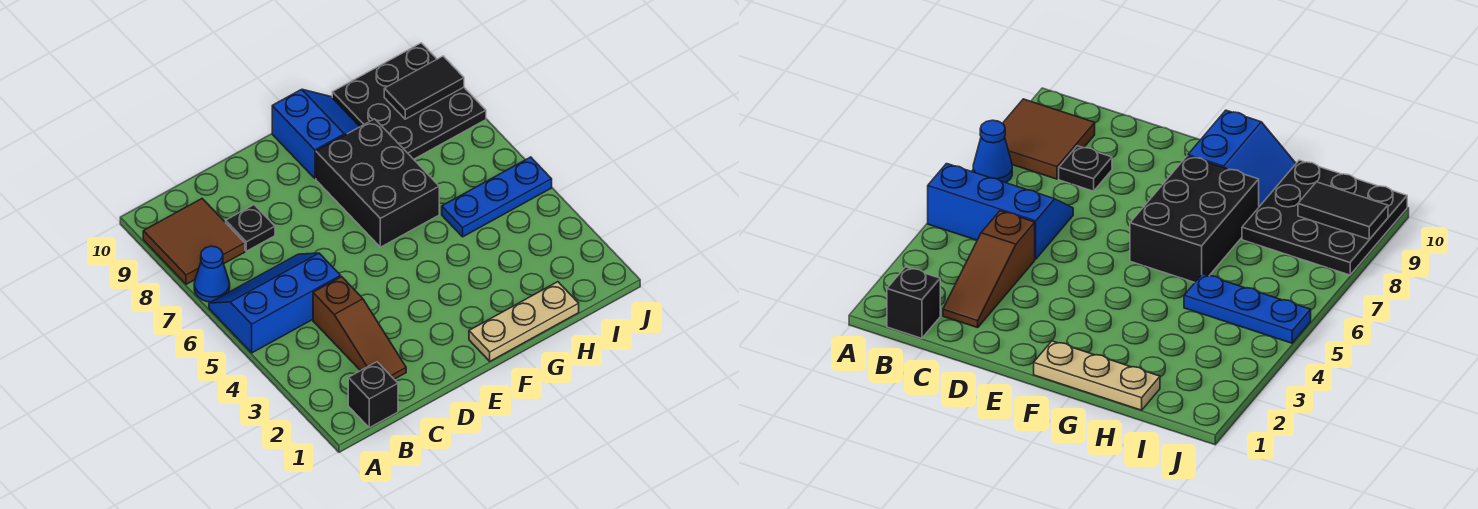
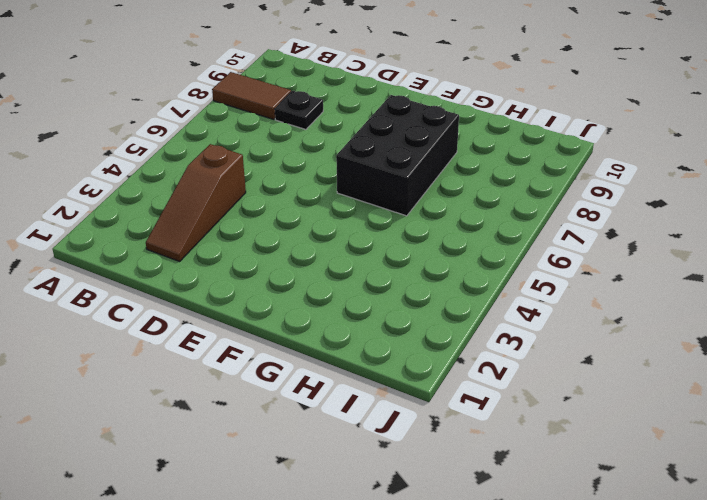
brown 1x2 tile [212,72,291,120] -> brown 2x2 tile [143,199,245,284]
none -> blue 2x3 slope [209,253,341,353]
none -> blue 1x1 cone [194,246,230,302]
none -> black 1x1 brick [348,362,398,428]

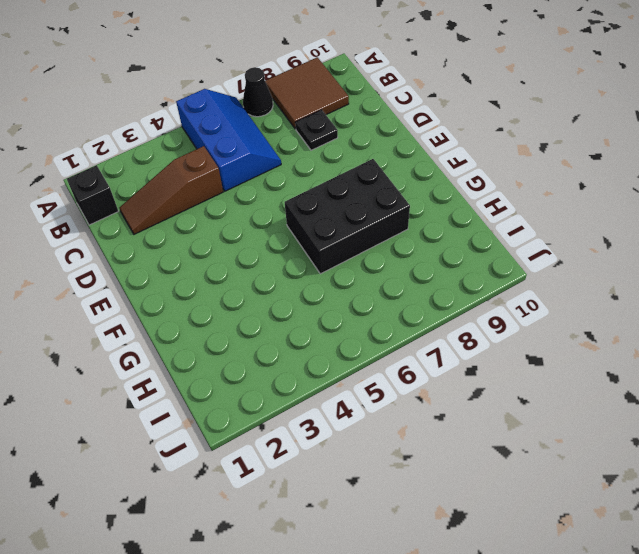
black 1x1 cone [243,67,273,117] -> blue 1x1 cone [194,246,230,302]
none -> tan 1x3 plate [469,282,579,361]
none -> blue 2x2 slope [272,89,360,179]
none -> blue 1x3 plate [442,157,552,237]

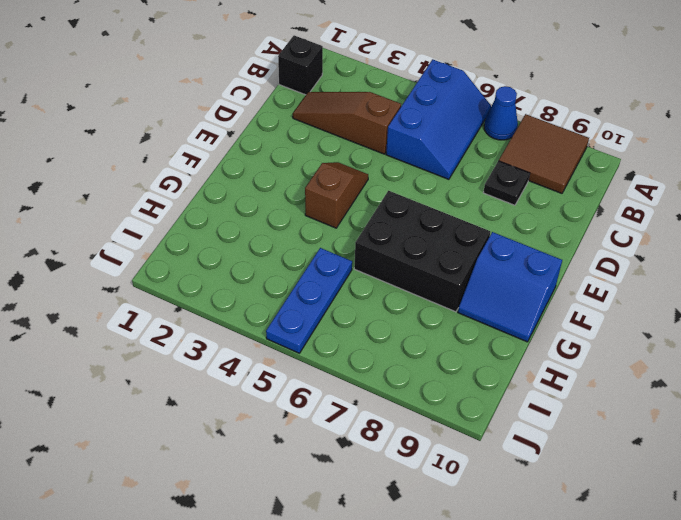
brown 1x2 slope [305,162,368,228] -> none
none -> tan 1x3 plate [469,282,579,361]
none -> black 3x3 plate [332,43,486,159]
none -> black 1x2 tile [384,56,464,119]

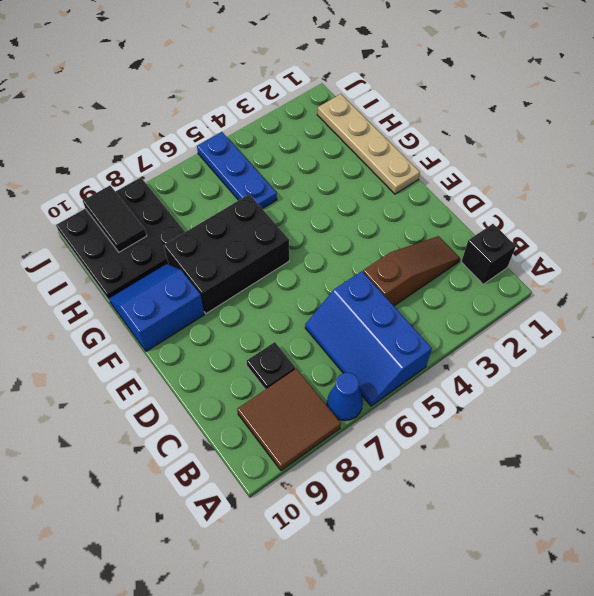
tan 1x4 plate [317,94,420,194] -> tan 1x3 plate [469,282,579,361]

